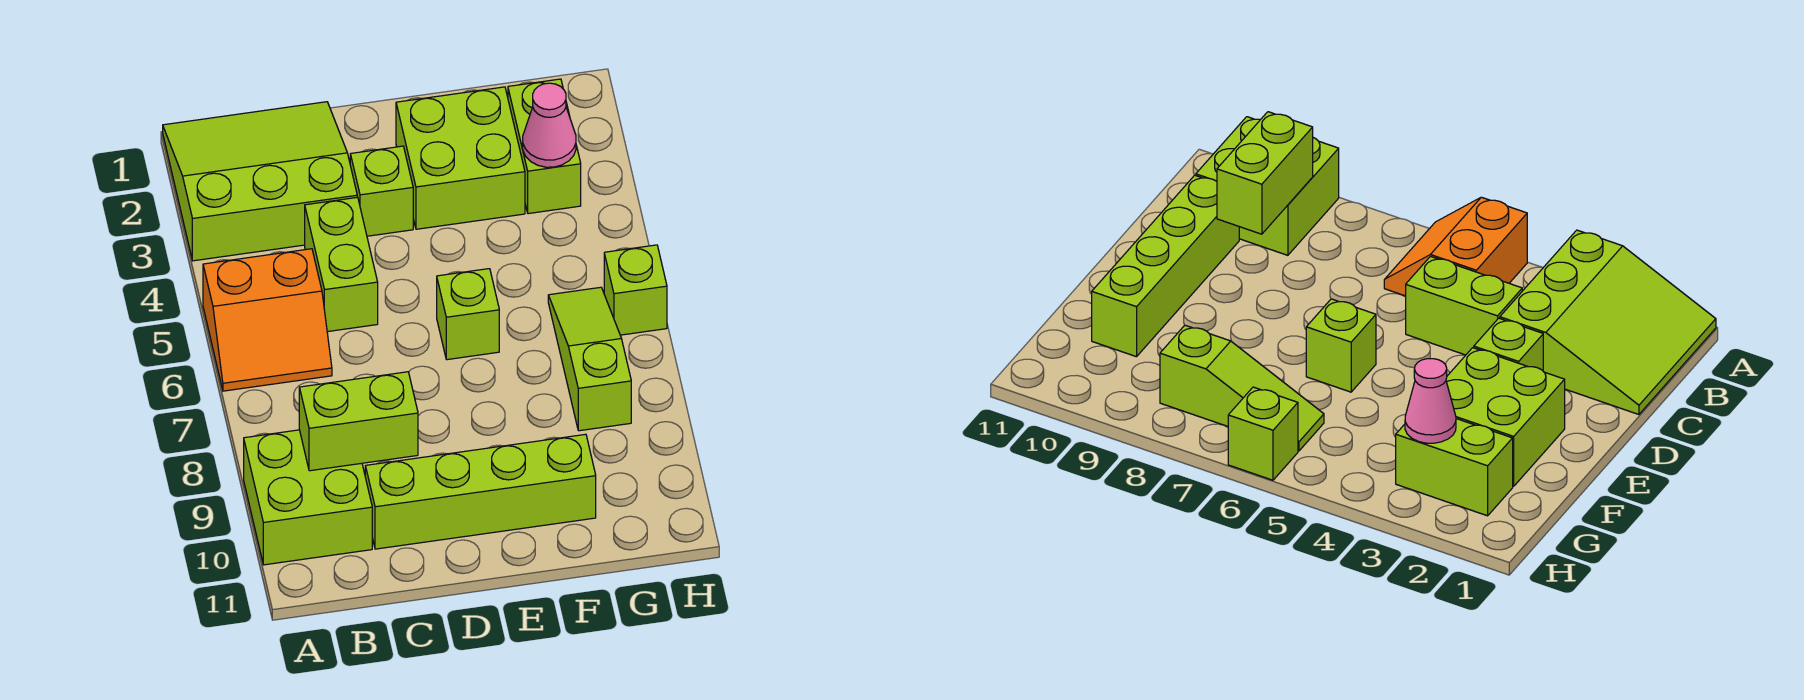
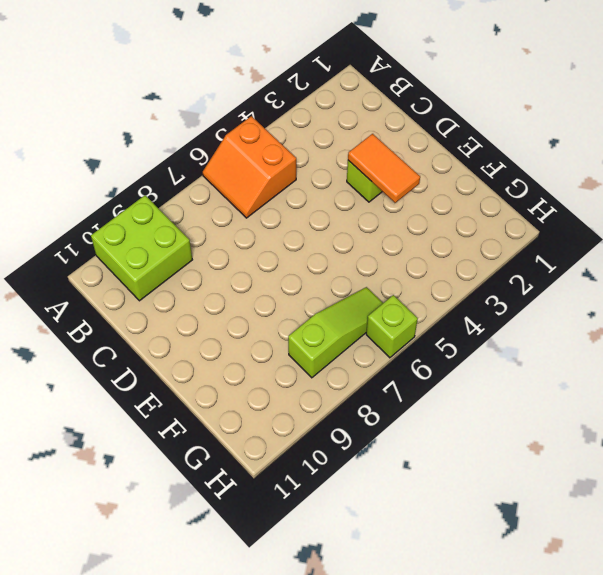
orange 1x2 tile [348,134,420,203] -> none
none -> lime 3x3 slope [163,102,357,261]
none -> lime 1x2 brick [305,197,378,332]
none -> lime 1x4 brick [365,434,596,549]

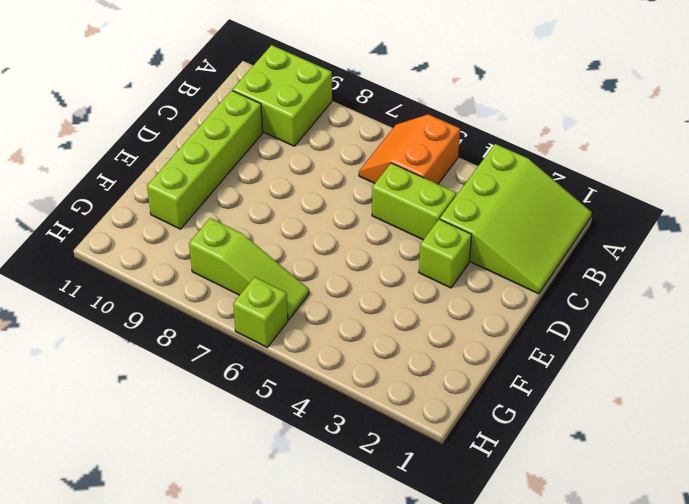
none -> lime 2x2 brick [396,87,525,229]
none -> lime 1x1 brick [437,269,499,360]
none -> lime 1x2 brick [508,79,581,214]

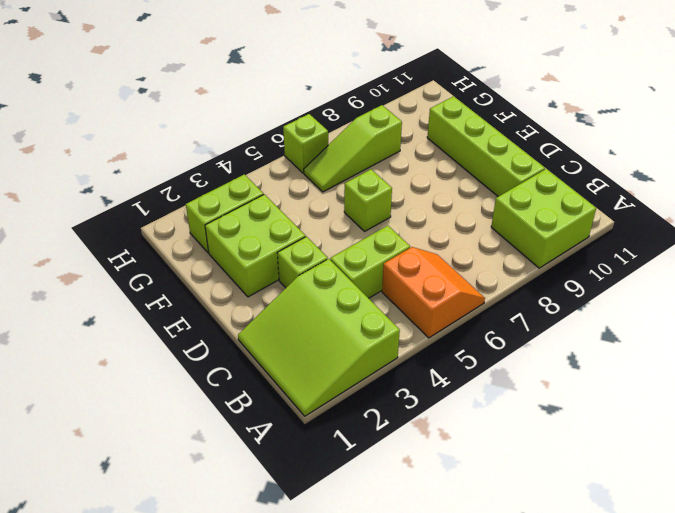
none -> lime 1x2 brick [299,372,418,471]
none -> pink 1x1 cone [523,83,576,167]

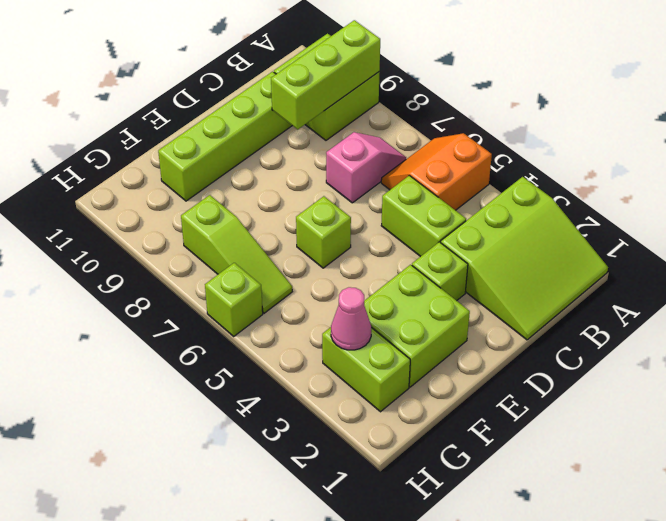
lime 1x3 brick [271,20,380,129] -> lime 1x2 brick [299,372,418,471]
pink 1x2 slope [326,132,406,203] -> none

